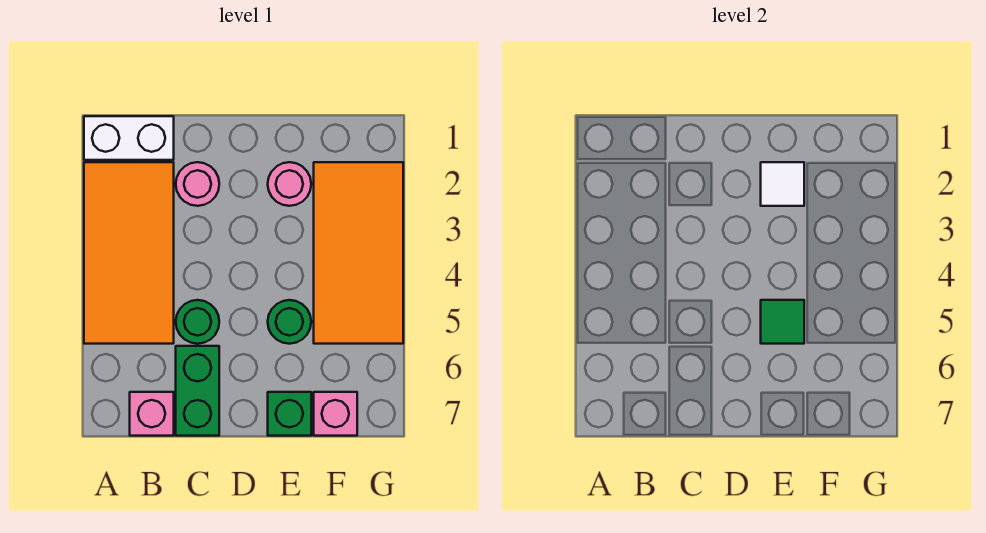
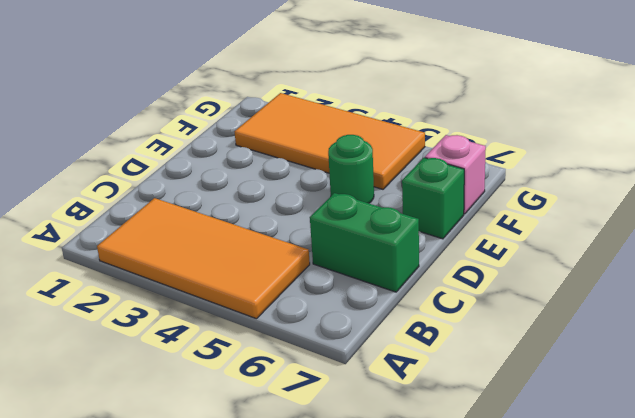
none -> white 1x2 brick [84,116,174,160]
none -> pink 1x1 brick [130,392,174,436]
none -> pink 1x1 round brick [176,162,219,206]

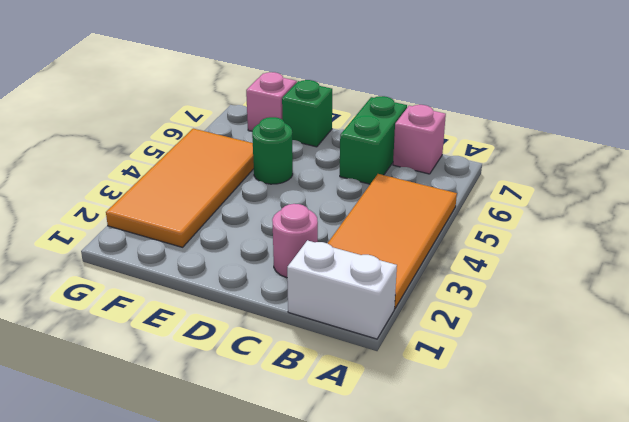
none -> green 1x1 round brick [176,300,219,344]
none -> pink 1x1 round brick [268,162,311,206]
none -> white 1x1 tile [761,162,804,206]

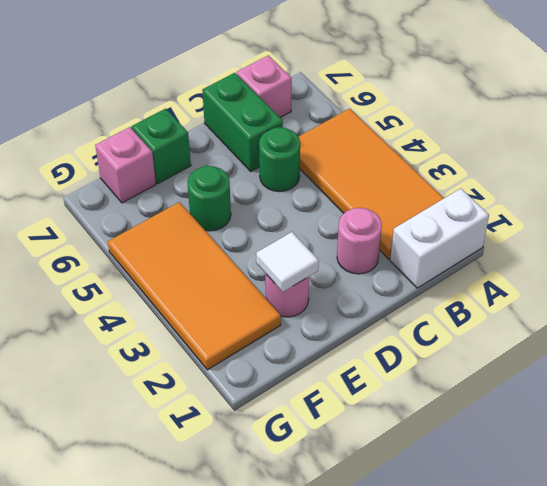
none -> green 1x1 tile [761,300,804,344]

